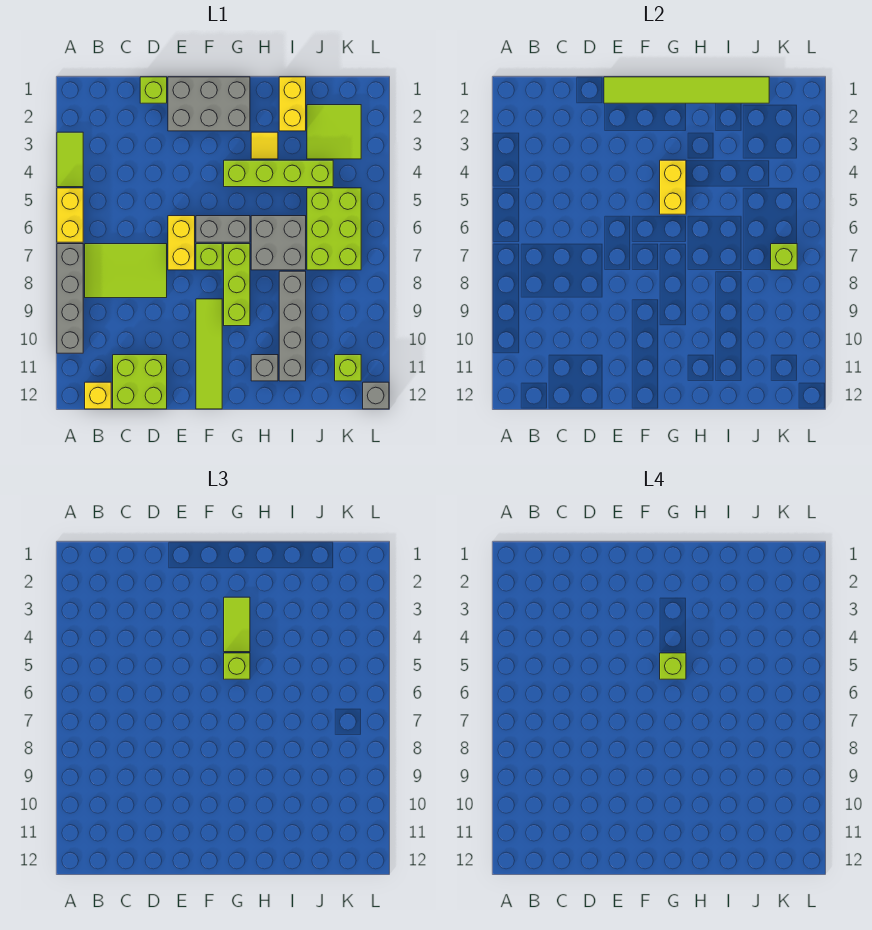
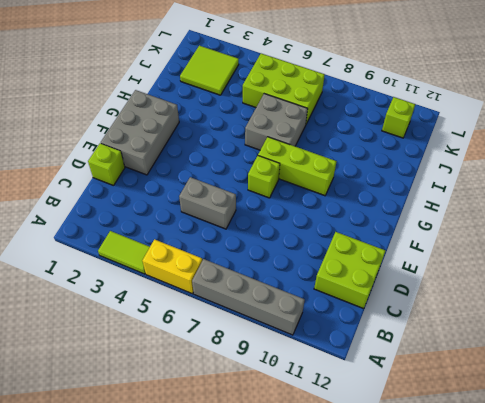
grey 1x2 brick [179,177,236,229] -> grey 1x2 brick turned to [196,216,250,242]
none -> lime 2x3 tile [85,244,167,298]
none -> yellow 1x1 brick [85,382,111,409]
none -> yellow 1x2 brick [168,216,195,270]

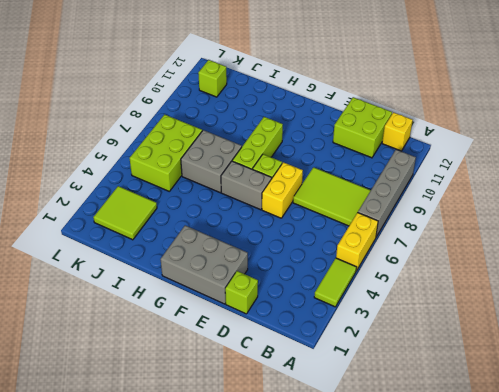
none -> lime 1x4 tile [196,299,222,409]
none -> lime 1x4 brick [224,160,333,187]
none -> yellow 1x1 tile [251,132,278,159]

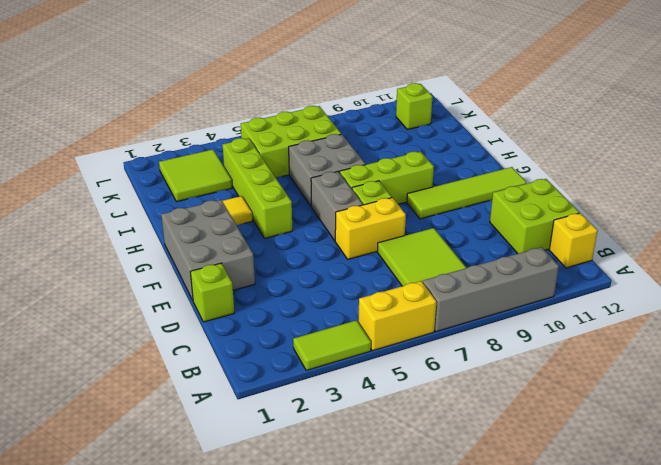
none -> grey 1x1 brick [251,355,278,381]
none -> yellow 1x2 brick [279,77,306,131]
none -> grey 1x4 brick [279,271,306,381]

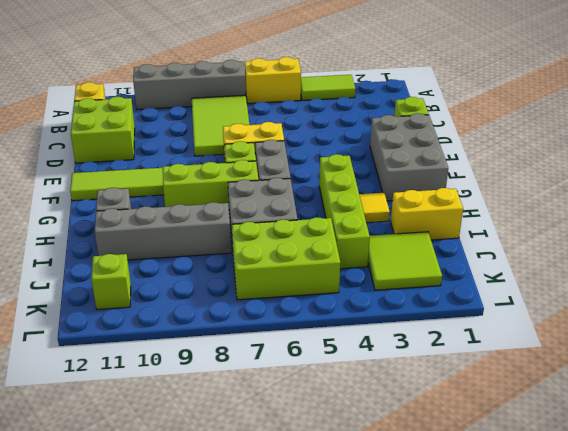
none -> grey 1x1 brick [363,382,389,409]
none -> lime 1x6 tile [604,77,769,103]
none -> yellow 1x2 brick [660,160,686,214]

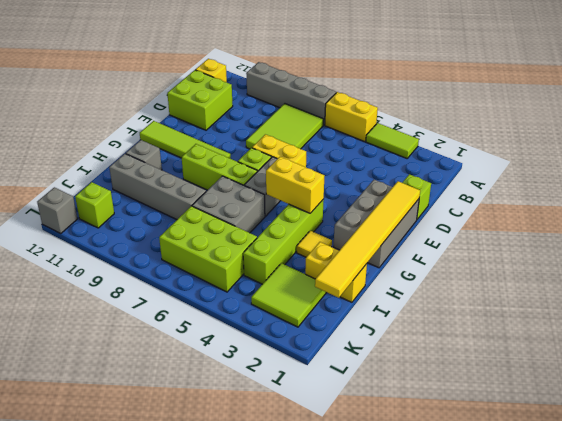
yellow 1x6 tile [315,181,420,298] -> lime 1x6 tile [604,77,769,103]
none -> lime 1x1 brick [771,244,797,270]
none -> lime 1x2 tile [224,597,250,652]
none -> lime 1x1 brick [224,653,250,679]

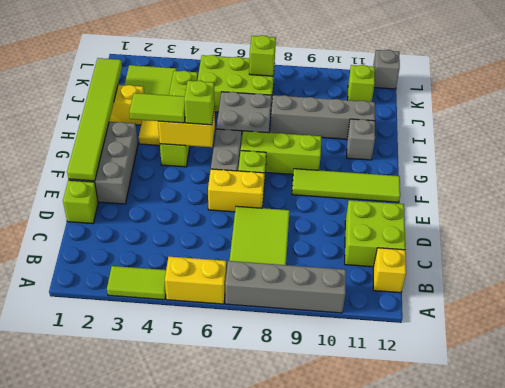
none -> lime 1x1 brick [660,653,686,679]

